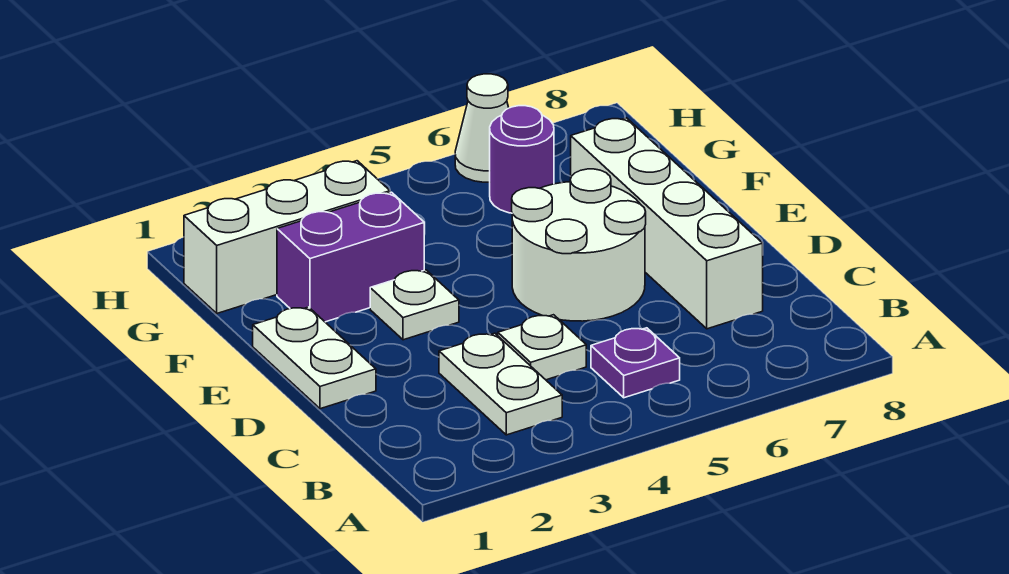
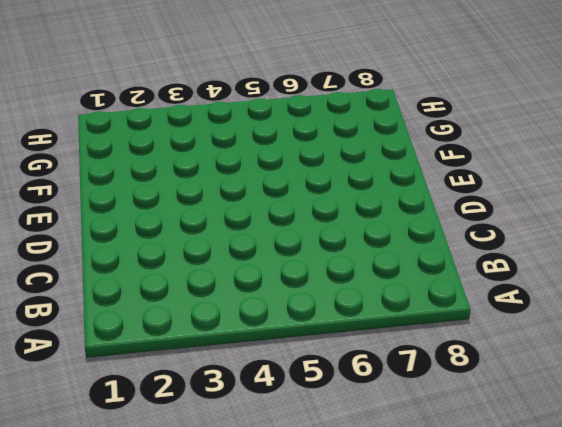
none -> white 1x2 plate [439,333,562,435]
none -> purple 1x1 plate [591,328,680,398]

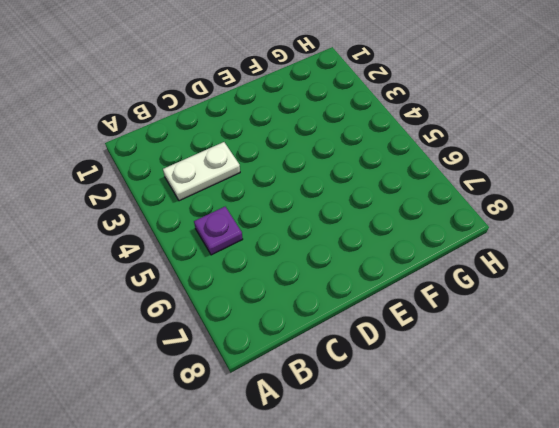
none -> white 1x1 plate [498,315,586,380]
none -> white 1x4 brick [571,118,763,329]

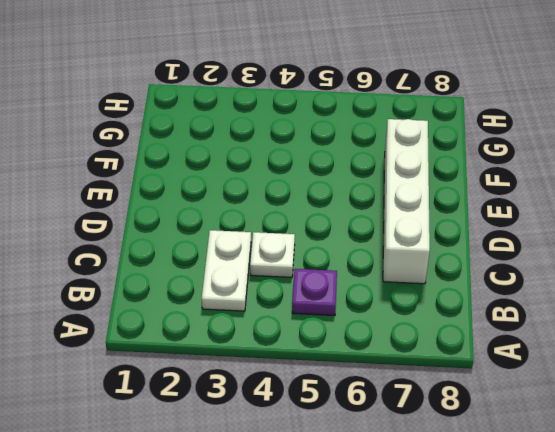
none -> white 1x2 plate [253,307,376,409]
none -> white 2x2 round brick [512,169,646,321]

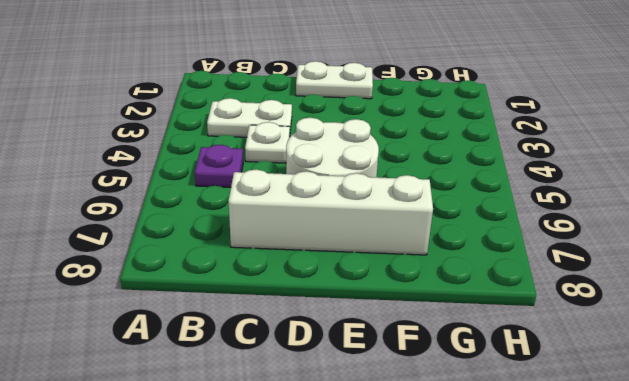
none -> white 1x1 plate [370,270,459,340]
none -> purple 1x2 brick [277,192,424,322]

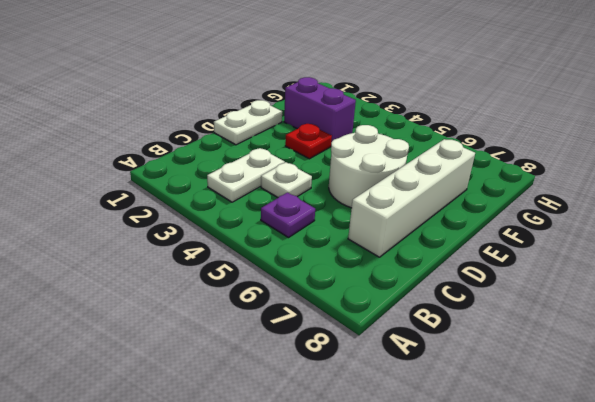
red 1x1 plate [285,124,332,159] -> white 1x1 plate [370,270,459,340]
none -> white 1x3 brick [184,161,390,313]
none -> purple 1x1 round brick [490,106,554,213]

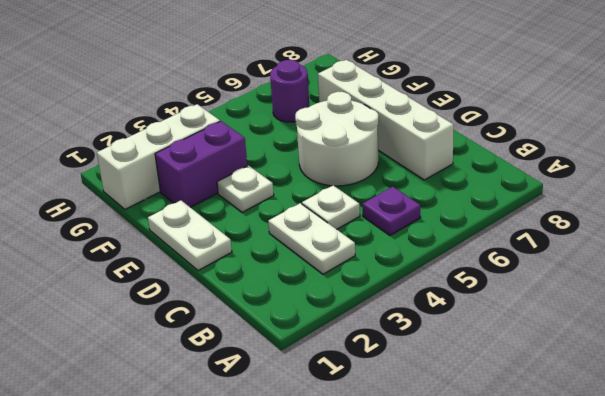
none -> white 1x1 cone [455,74,509,182]

